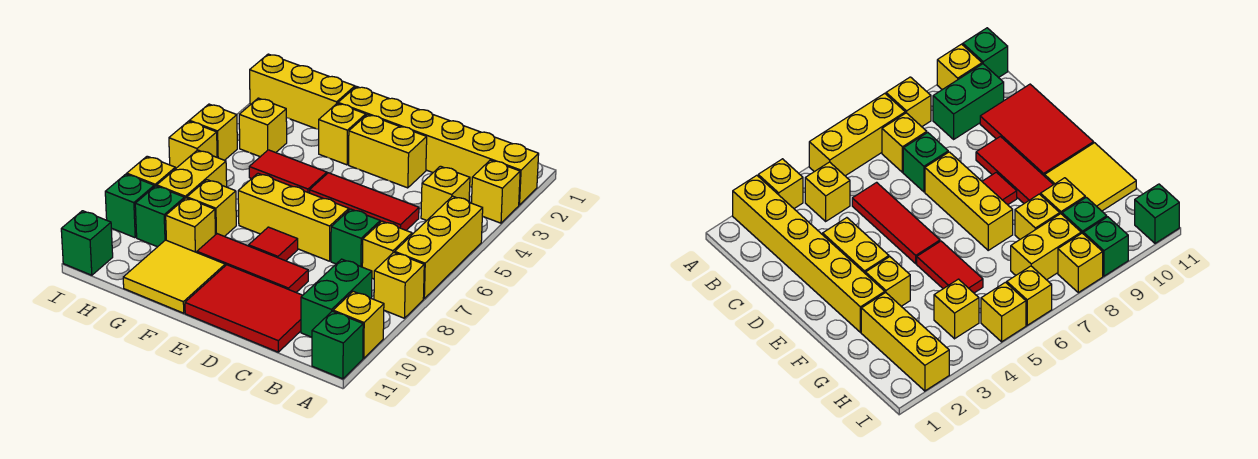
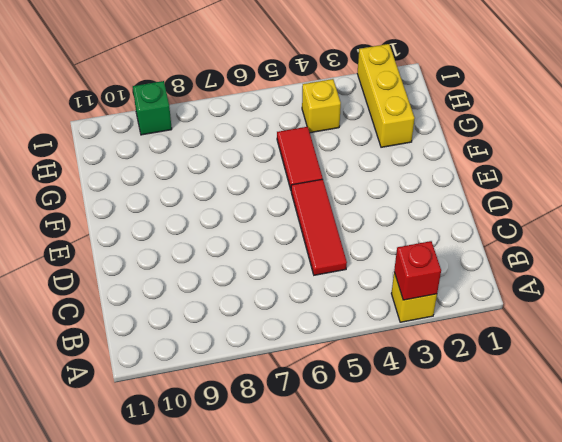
red 1x1 brick [394,241,441,300] -> none
none -> yellow 1x6 brick [338,86,539,205]
none -> yellow 1x3 brick [395,196,483,299]
none -> yellow 1x1 brick [374,253,424,318]
none -> yellow 1x1 brick [333,291,384,358]

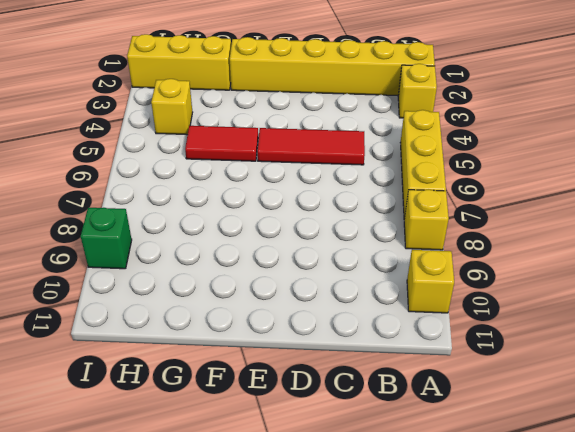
none -> green 1x1 brick [312,311,363,379]
none -> yellow 1x1 brick [421,166,470,220]
none -> yellow 1x1 brick [362,221,412,279]
none -> green 1x2 brick [301,259,372,337]

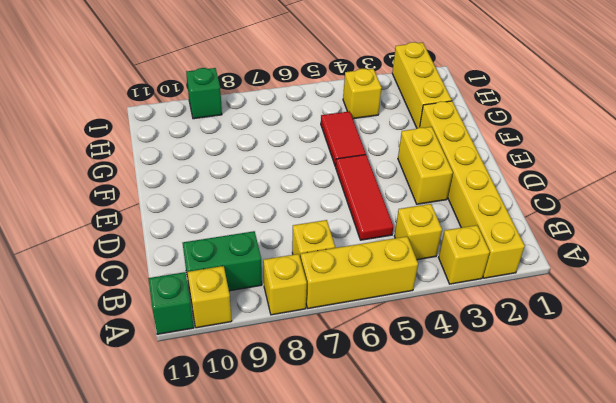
none -> green 1x1 brick [331,209,380,267]
none -> red 2x3 tile [185,265,303,352]
none -> yellow 1x3 brick [238,174,349,261]
none -> red 1x3 tile [197,234,308,292]

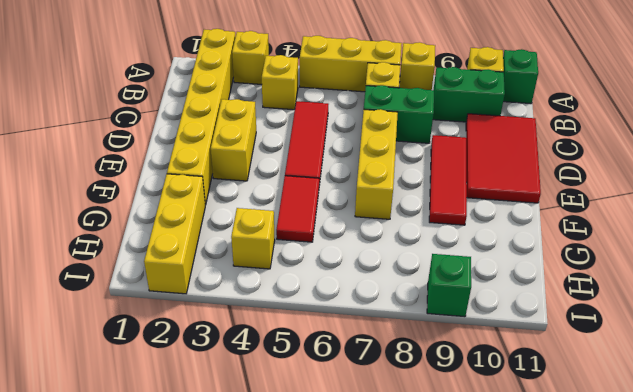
green 1x2 brick [364,85,434,143] -> green 1x1 brick [331,209,380,267]
none -> red 1x1 tile [249,227,298,261]
none -> yellow 1x1 brick [319,103,366,165]
none -> yellow 2x2 tile [123,240,225,313]
none -> yellow 1x1 brick [187,180,236,237]

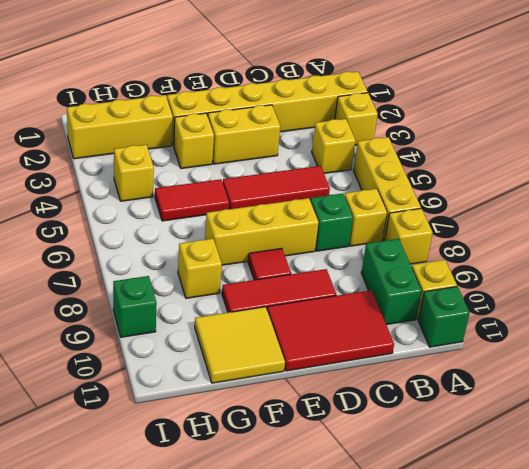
none -> yellow 1x1 brick [166,198,216,253]
none -> yellow 1x2 brick [157,150,227,199]
none -> green 1x1 brick [135,186,184,247]
none -> yellow 1x1 brick [189,104,237,160]

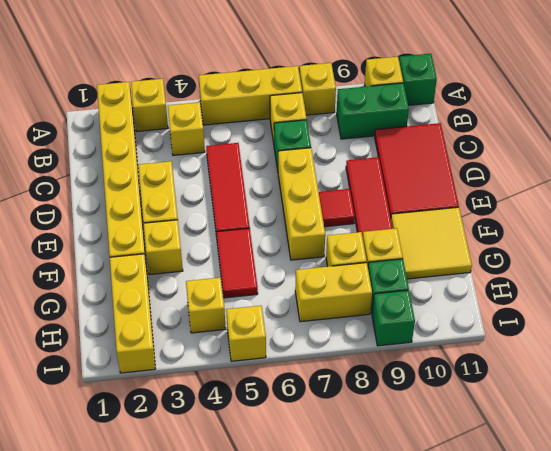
none -> yellow 1x1 brick [169,121,217,169]
none -> yellow 1x1 brick [127,156,175,187]
none -> green 1x1 brick [61,211,113,275]

